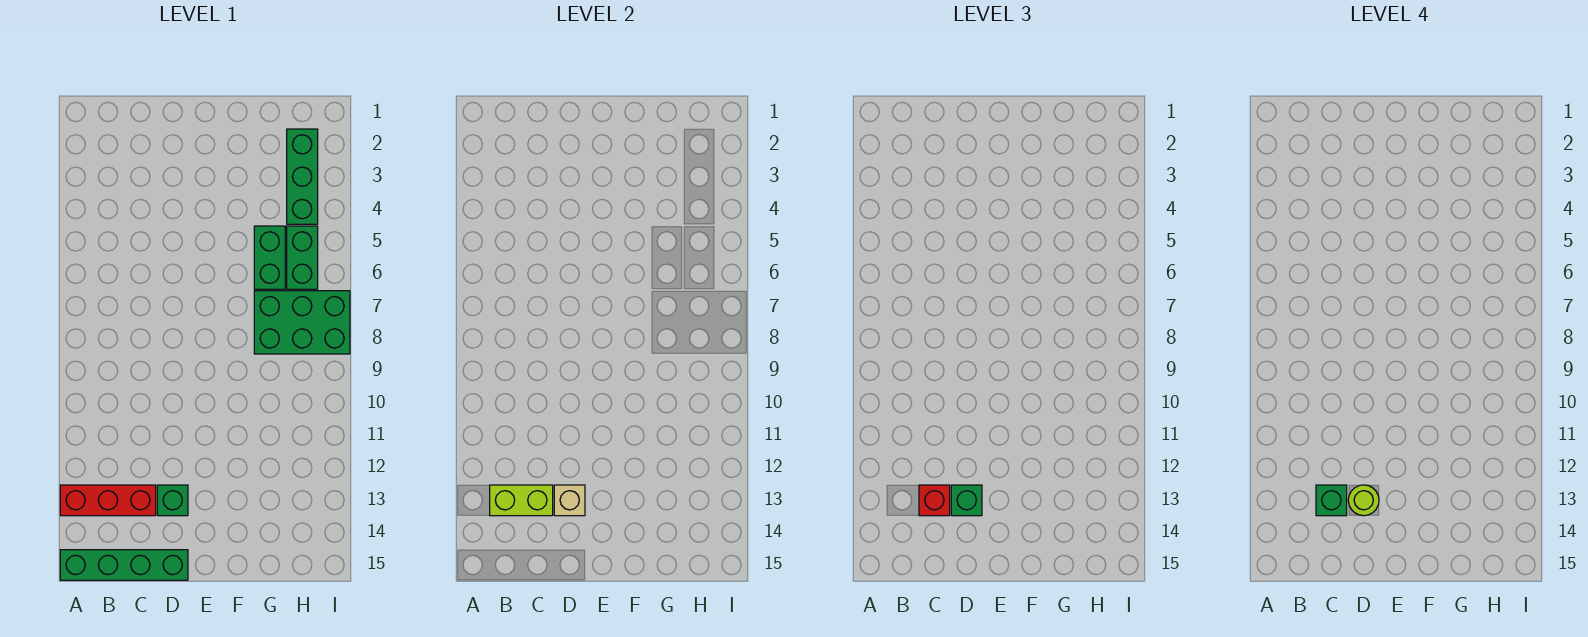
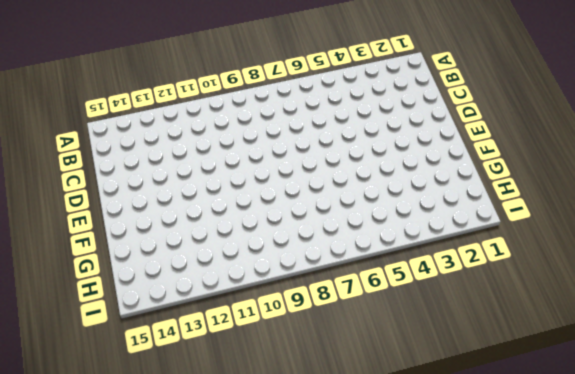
none -> red 1x3 brick [60,485,156,516]
none -> green 1x4 brick [60,550,188,580]
none -> green 1x1 brick [157,485,188,516]

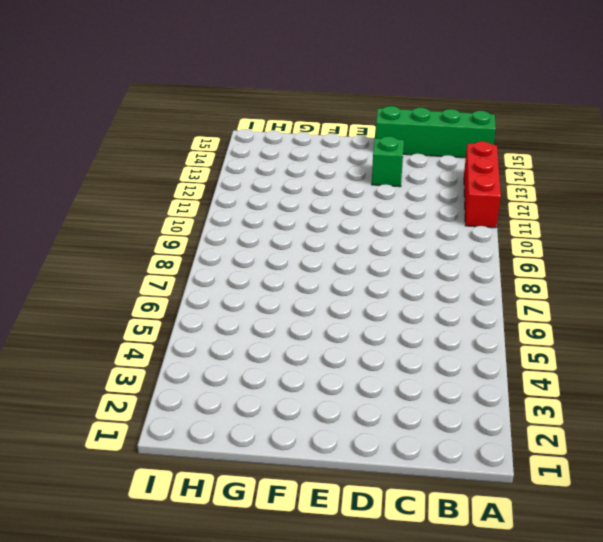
red 1x3 brick [464,141,501,228] -> red 1x3 brick turned to [60,485,156,516]
none -> green 1x2 brick [254,226,285,289]
none -> green 2x3 brick [254,291,350,354]
none -> green 1x3 brick [287,129,318,224]

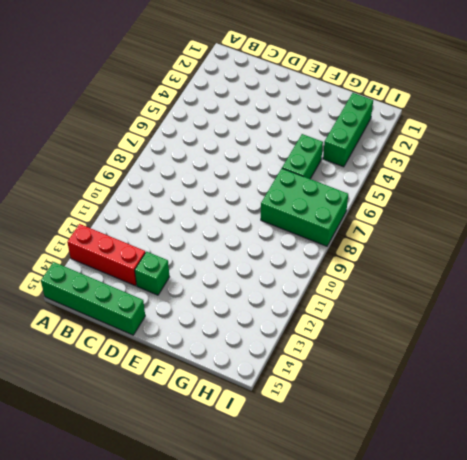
none -> green 1x2 brick [287,226,318,289]
none -> lime 1x2 brick [490,485,553,516]
none -> tan 1x1 brick [554,485,585,516]

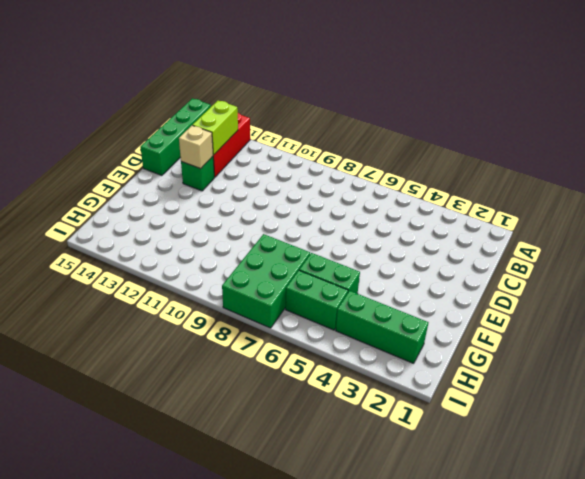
none -> red 1x1 brick [919,485,950,516]
none -> green 1x1 brick [951,485,982,516]
none -> green 1x1 brick [1316,485,1347,516]

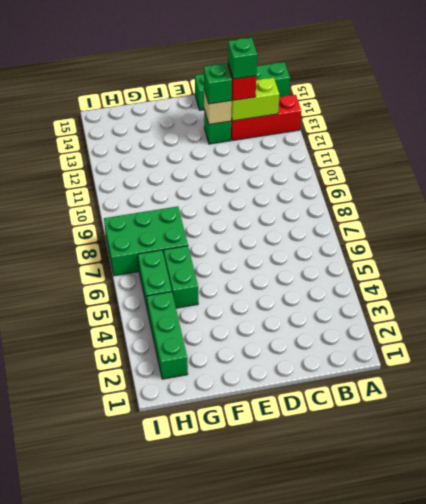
none -> lime 1x1 round brick [1348,485,1379,516]

